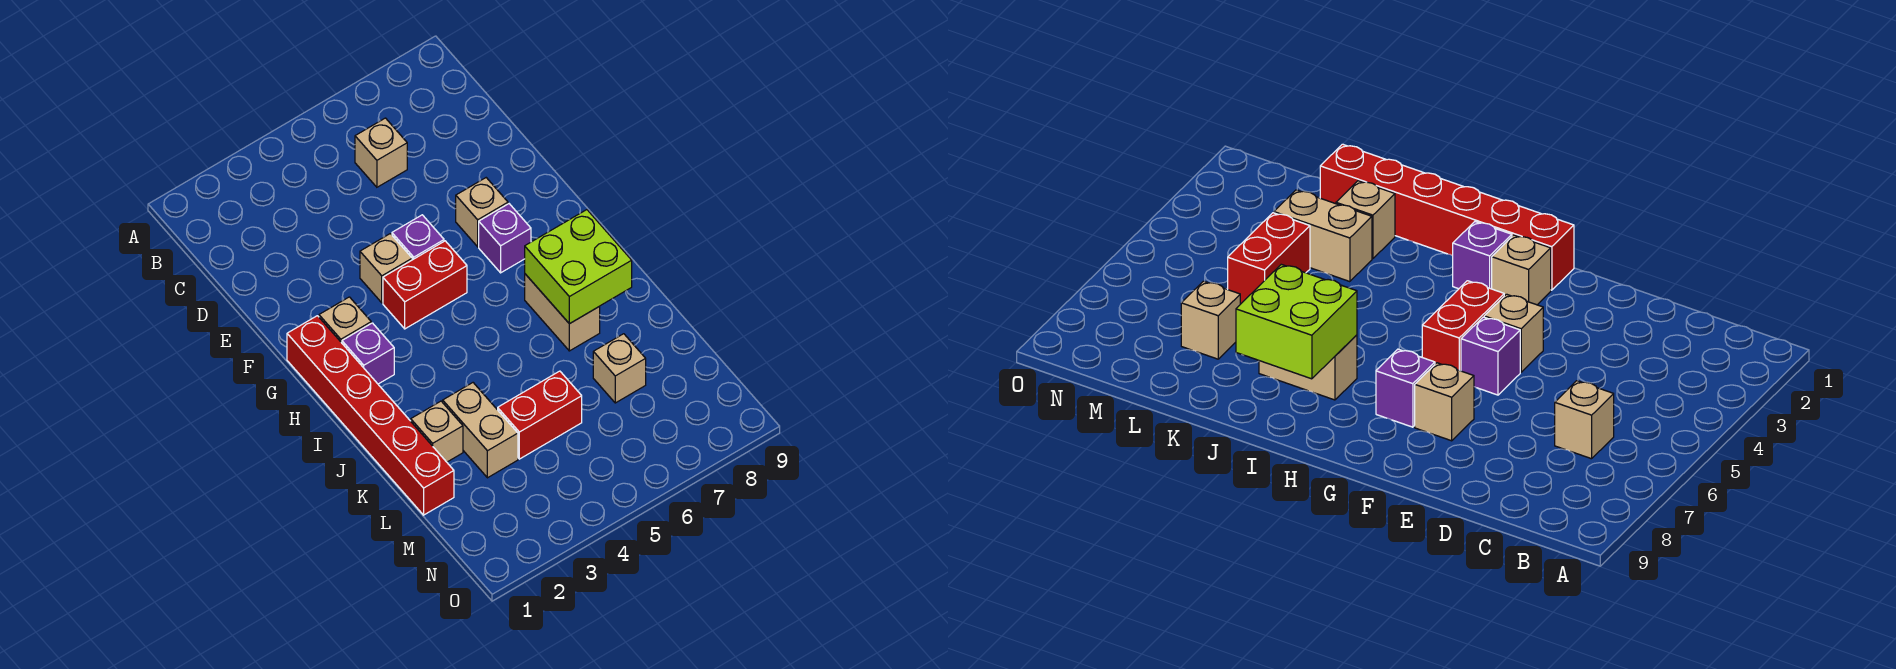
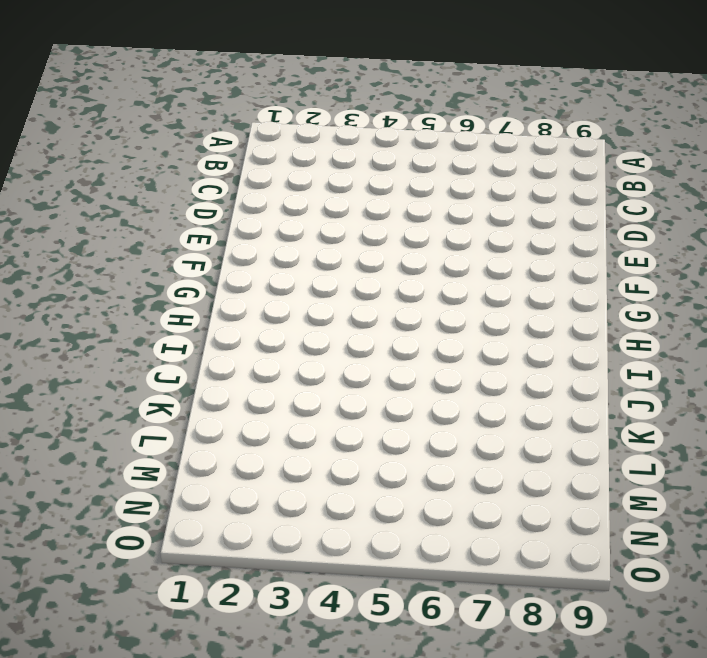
none -> tan 1x1 brick [355,118,407,187]
none -> tan 1x1 brick [360,234,412,303]
none -> purple 1x1 brick [392,215,444,260]

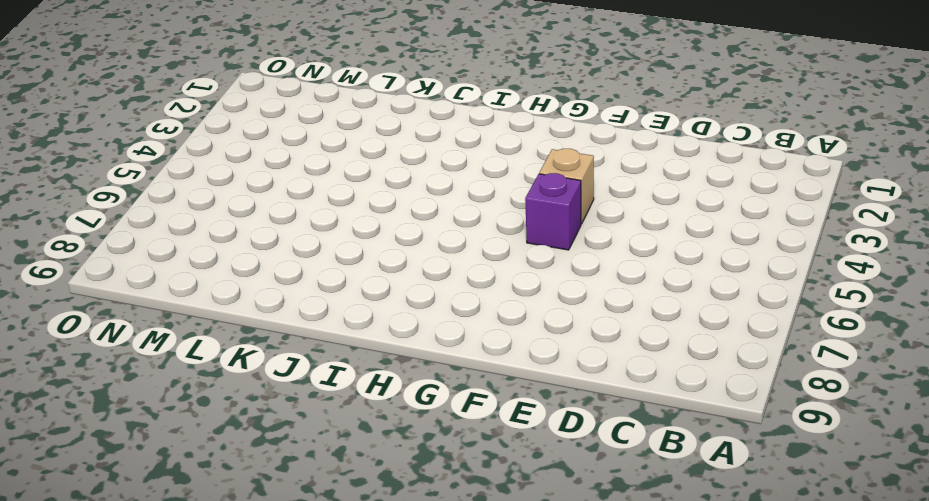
none -> tan 1x1 brick [355,118,407,187]
none -> tan 1x1 brick [456,178,508,247]
none -> red 1x6 brick [287,316,454,515]

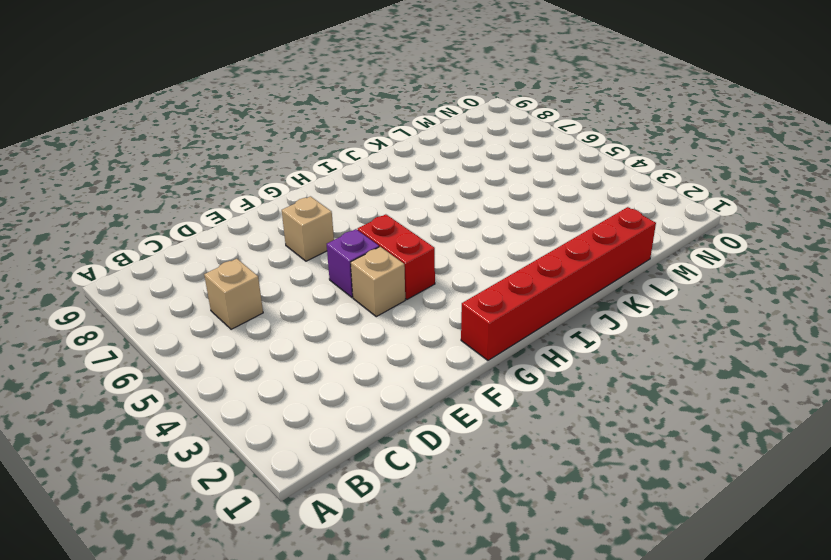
none -> tan 1x1 brick [319,297,371,343]
none -> purple 1x1 brick [479,204,531,273]
none -> purple 1x1 brick [342,323,394,384]

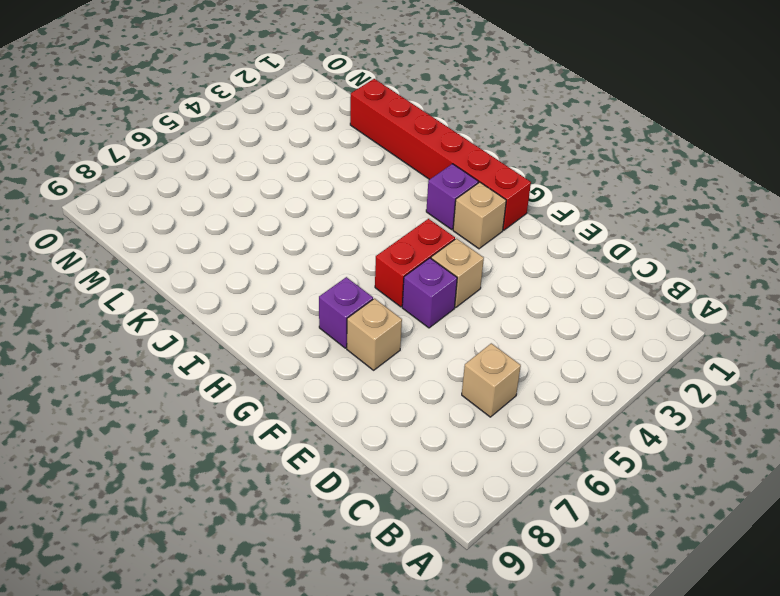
none -> tan 1x2 brick [525,274,600,351]
none -> tan 1x1 brick [411,401,463,462]
none -> tan 1x2 brick [443,383,518,478]

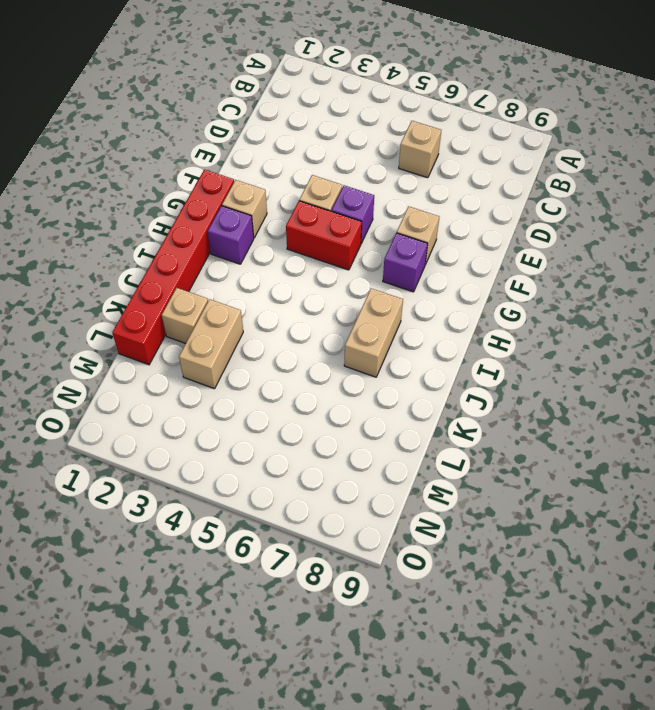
none -> red 1x2 brick [498,371,582,459]
none -> tan 1x1 brick [593,334,646,403]
none -> lime 2x2 brick [525,210,632,324]

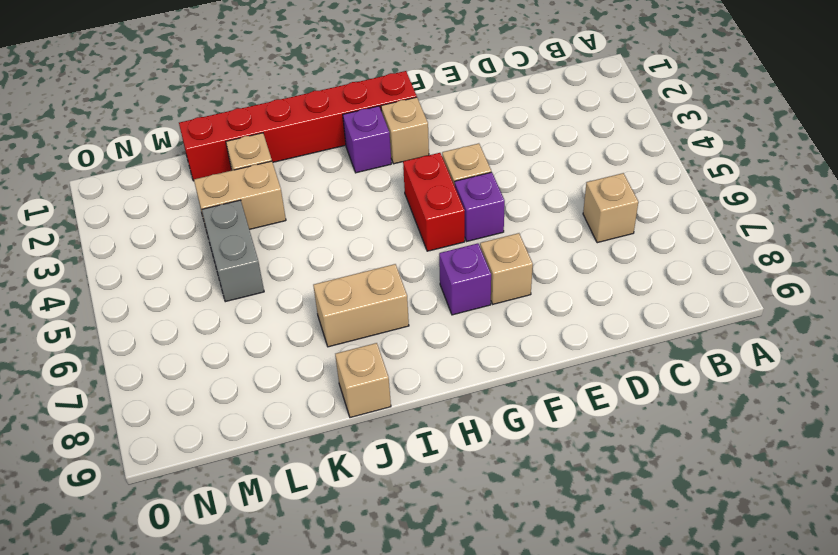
tan 1x1 brick [335,343,391,418] -> tan 1x1 brick moved to [593,334,646,403]
grey 1x2 brick [202,200,264,302] -> red 1x2 brick [498,371,582,459]
none -> lime 2x2 brick [525,210,632,324]

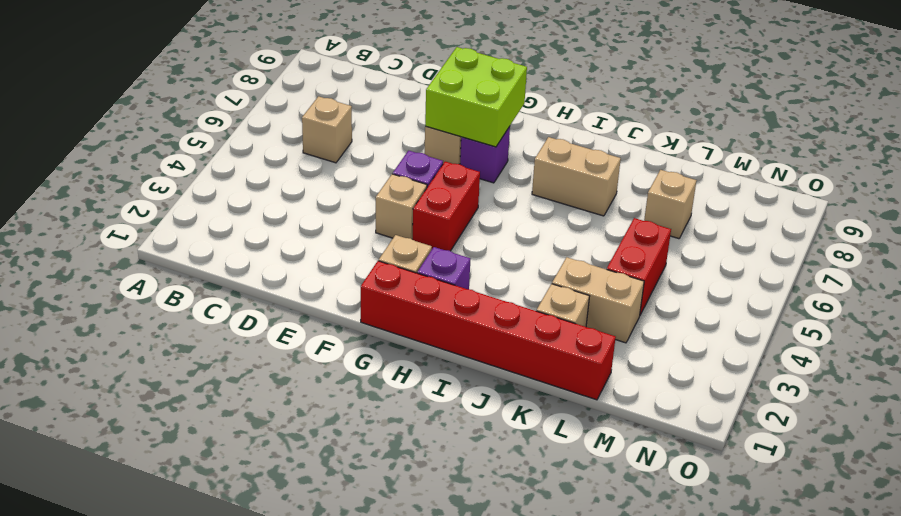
lime 2x2 brick [425,47,527,147] -> lime 2x2 brick moved to [525,210,632,324]

